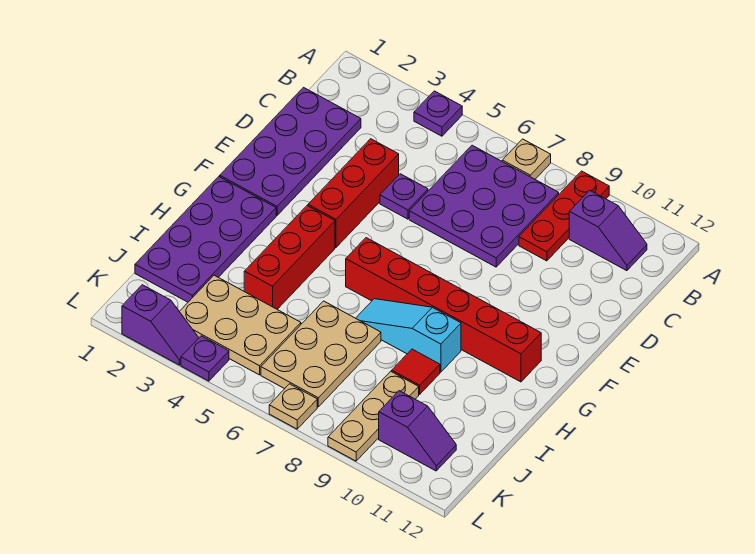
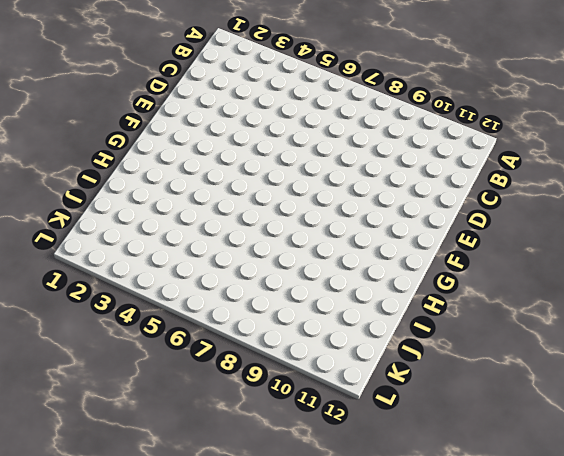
none -> purple 1x1 plate [414,91,462,136]
none -> tan 1x1 plate [502,139,551,179]
none -> red 1x3 plate [519,171,609,261]

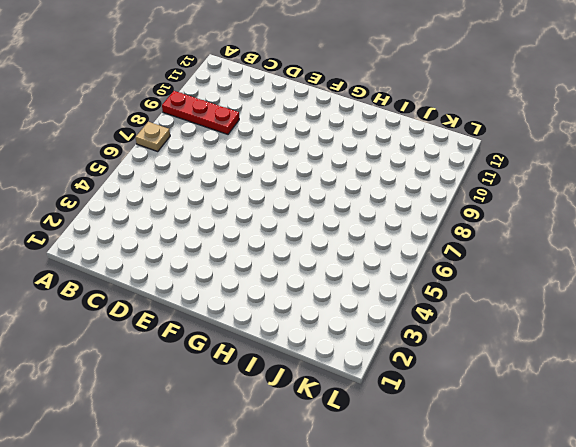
none -> purple 1x1 plate [414,91,462,136]
none -> purple 3x3 plate [409,145,559,267]
none -> purple 1x2 slope [569,190,647,271]

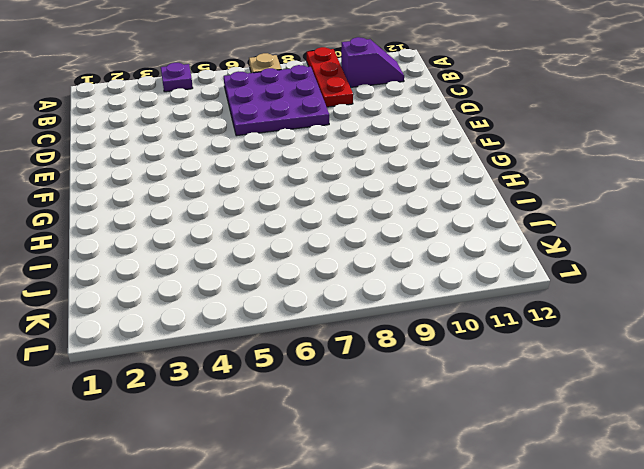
none -> purple 2x4 plate [220,88,361,215]
none -> red 1x3 brick [308,139,399,247]
none -> purple 1x1 plate [380,174,428,219]

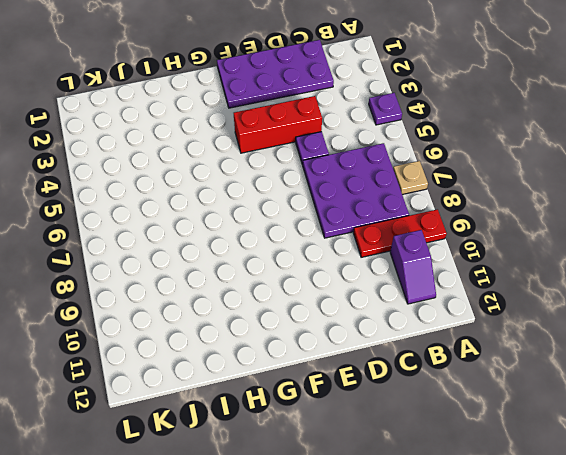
none -> purple 2x4 plate [135,177,276,302]
none -> red 1x3 brick [244,206,335,309]
none -> red 1x6 brick [346,238,541,382]

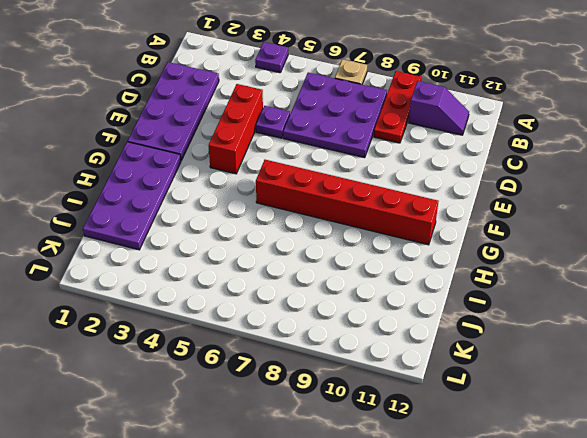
none -> red 1x3 brick [244,206,335,309]
none -> cyan 1x3 slope [356,299,461,372]
none -> tan 2x3 plate [261,301,381,407]

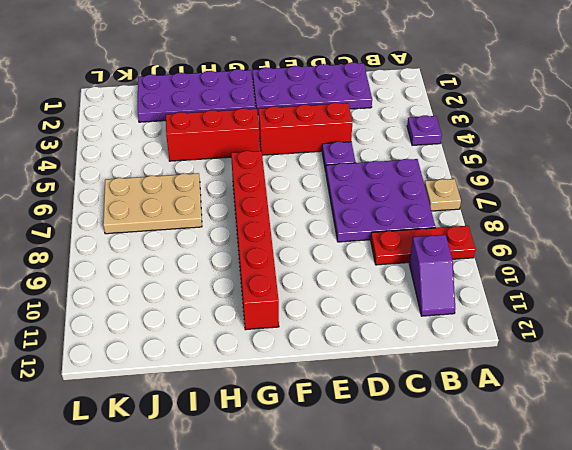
none -> cyan 1x3 slope [356,299,461,372]
none -> red 1x1 tile [392,349,440,394]
none -> tan 2x3 plate [179,275,301,375]

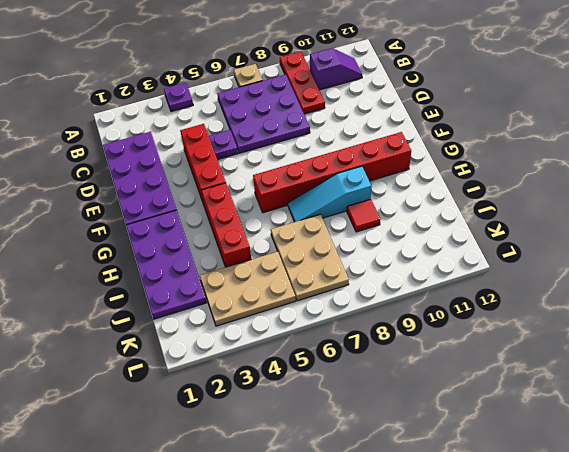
none -> tan 1x3 plate [328,371,419,461]
none -> purple 1x2 slope [379,391,456,471]
none -> purple 1x2 slope [122,285,199,365]

